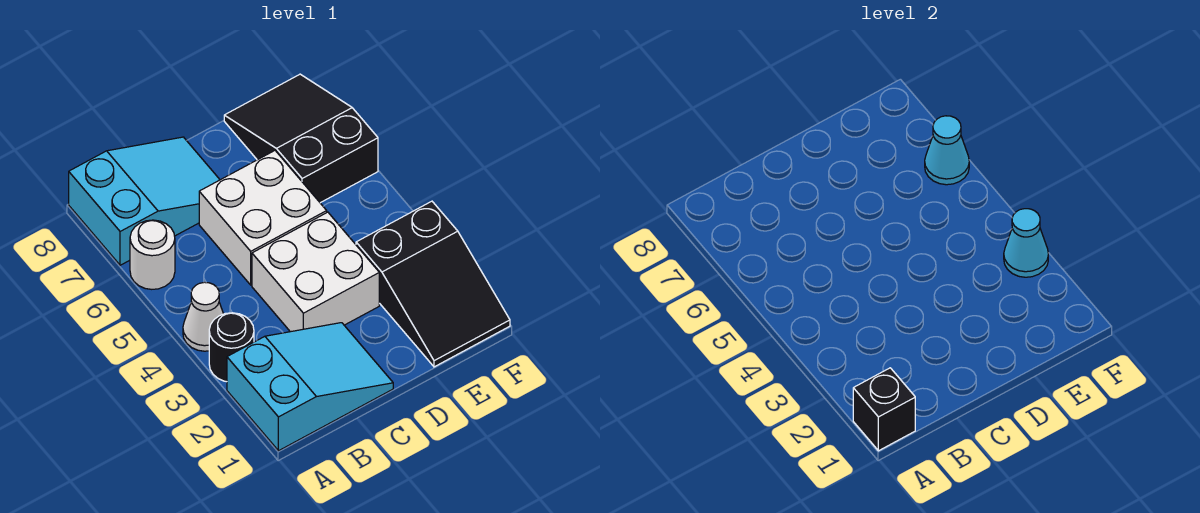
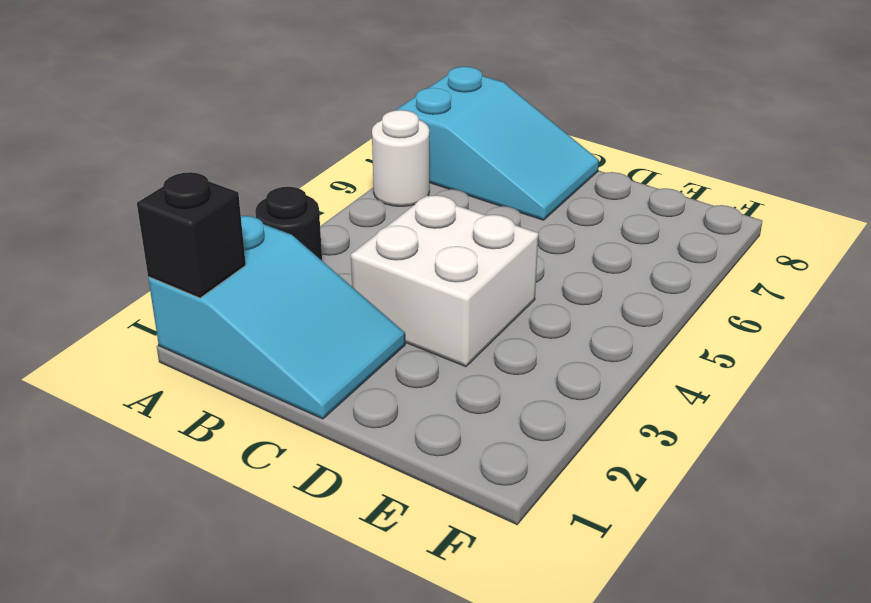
none -> white 1x1 cone [183,282,223,351]
none -> white 2x2 brick [199,151,327,285]
none -> black 2x3 slope [356,201,510,367]

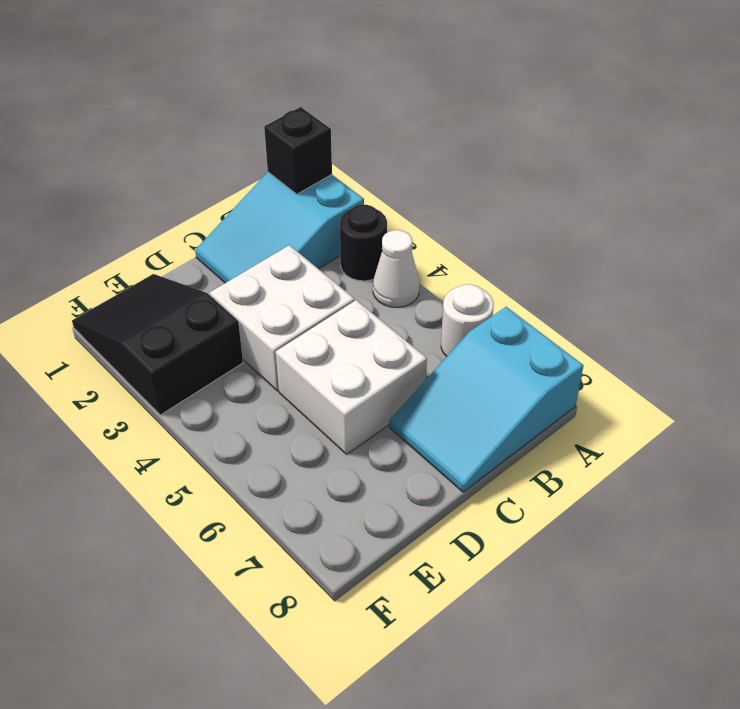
none -> black 2x3 slope [224,74,378,203]
none -> cyan 1x1 cone [1004,209,1048,277]
none -> cyan 1x1 cone [925,116,969,185]

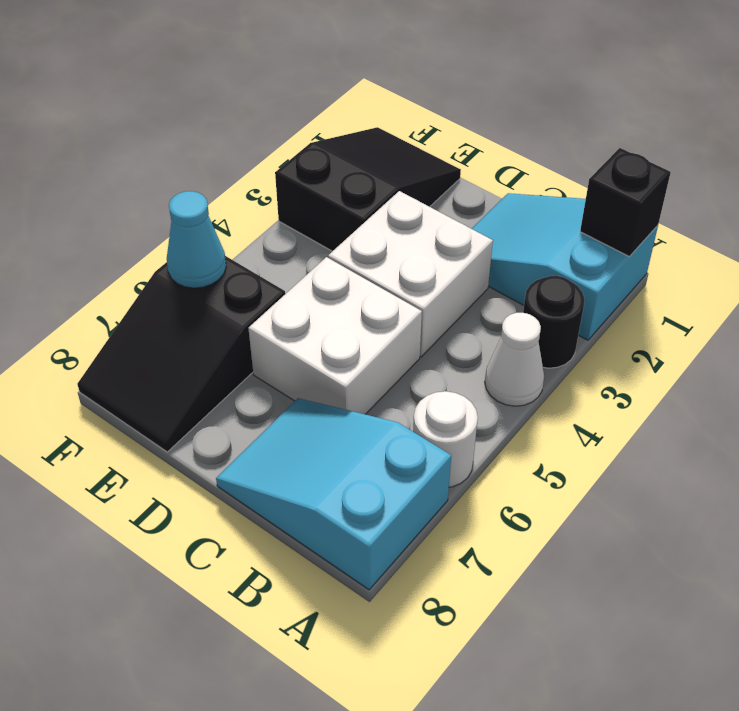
none -> cyan 1x1 cone [1004,209,1048,277]

